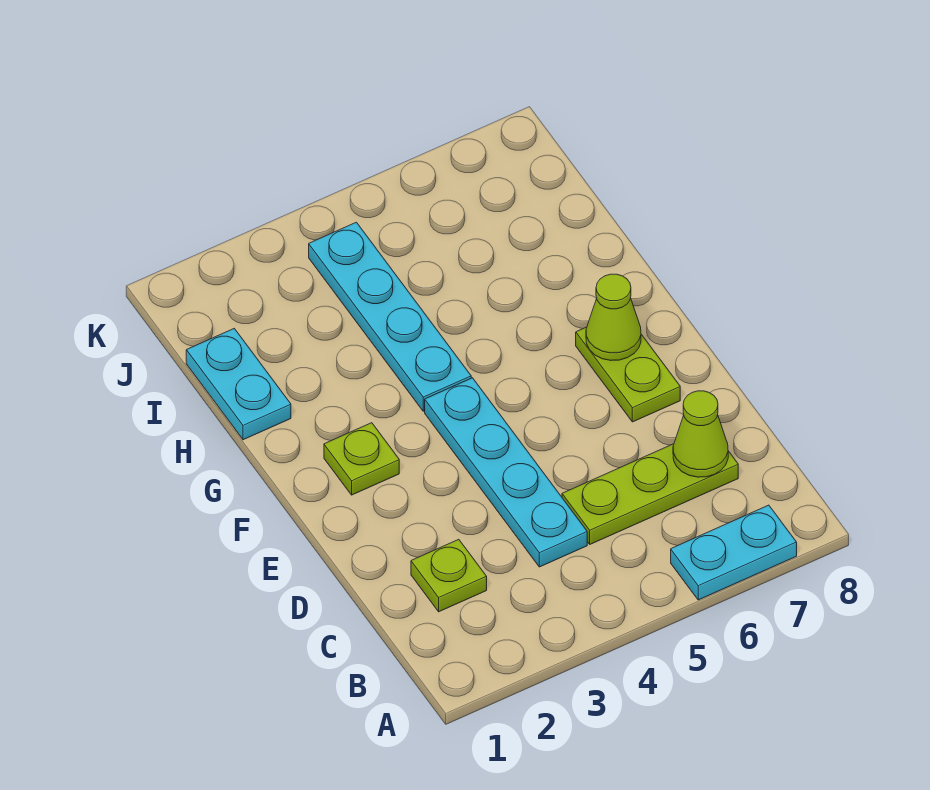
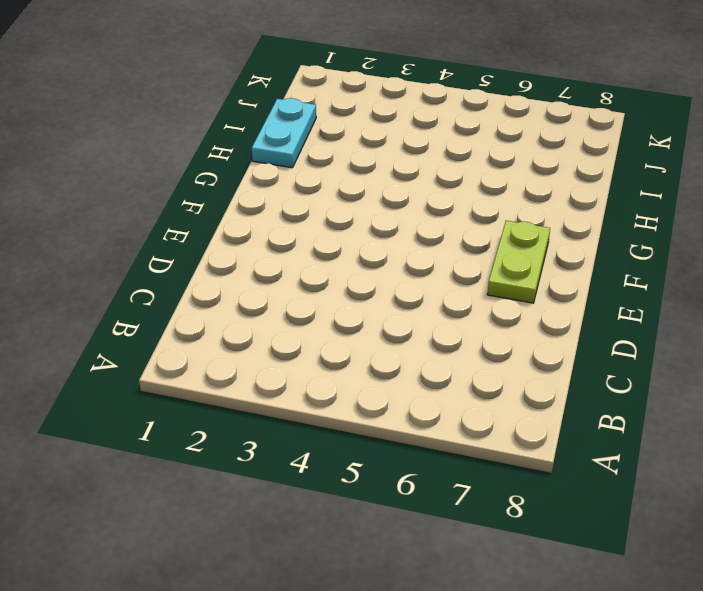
none -> cyan 1x2 plate [671,505,797,600]
none -> lime 1x1 plate [411,539,487,612]

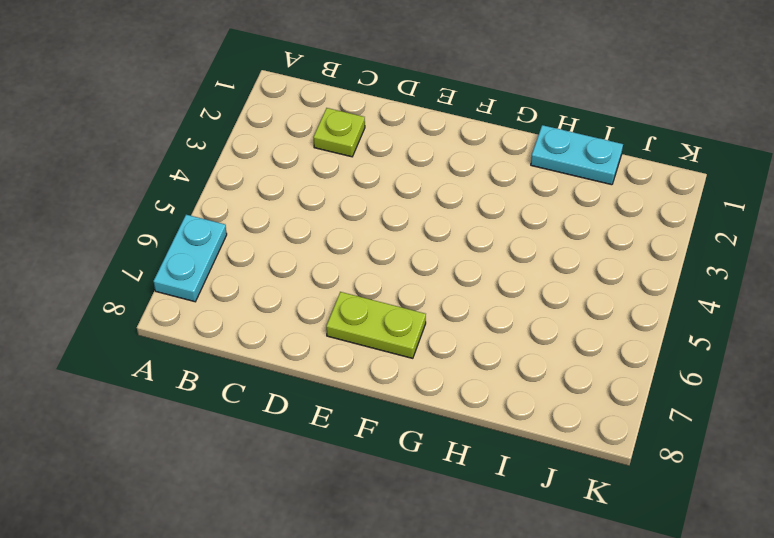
none -> cyan 1x4 plate [425,378,587,567]
none -> lime 1x3 plate [562,444,738,544]

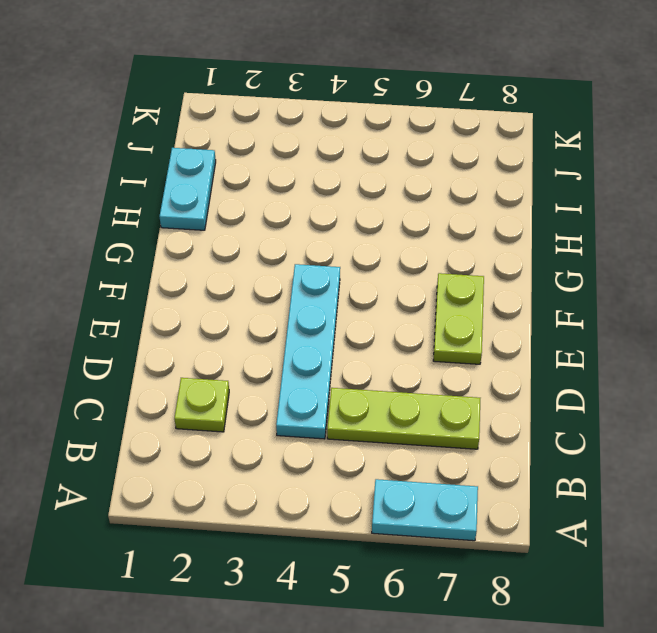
none -> lime 1x1 plate [324,423,399,495]
none -> cyan 1x4 plate [309,222,471,411]

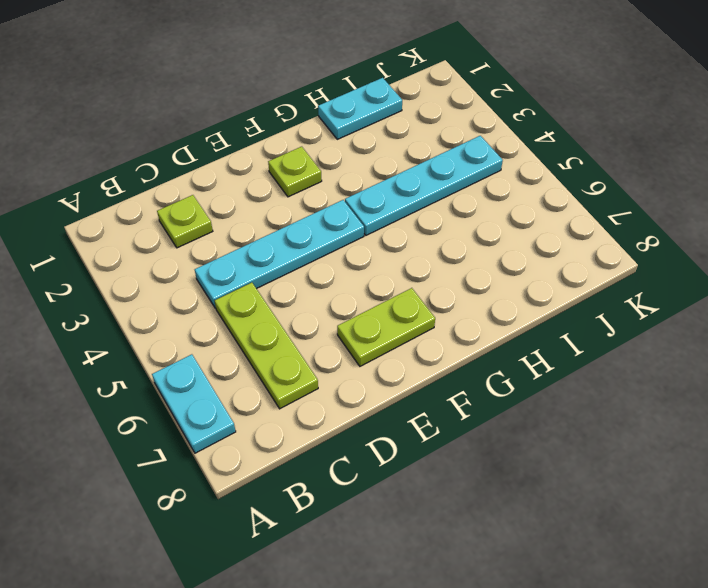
none -> lime 1x1 cone [673,391,728,477]
none -> lime 1x1 cone [586,274,641,360]

